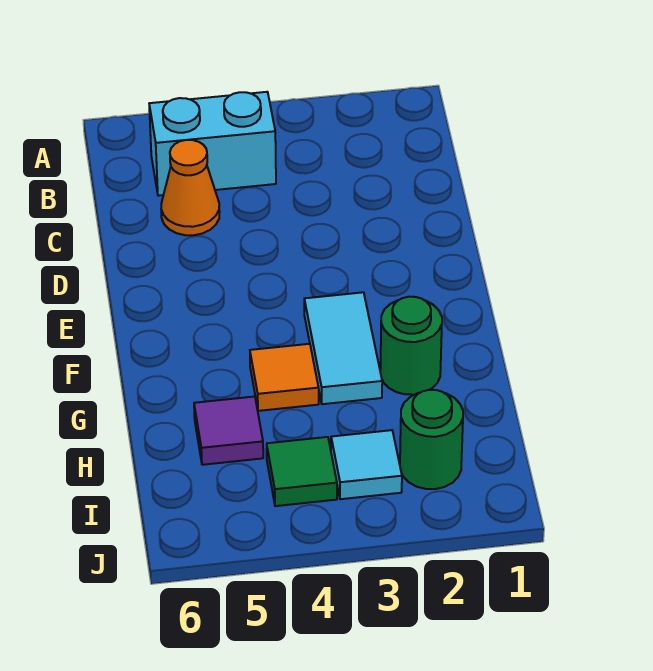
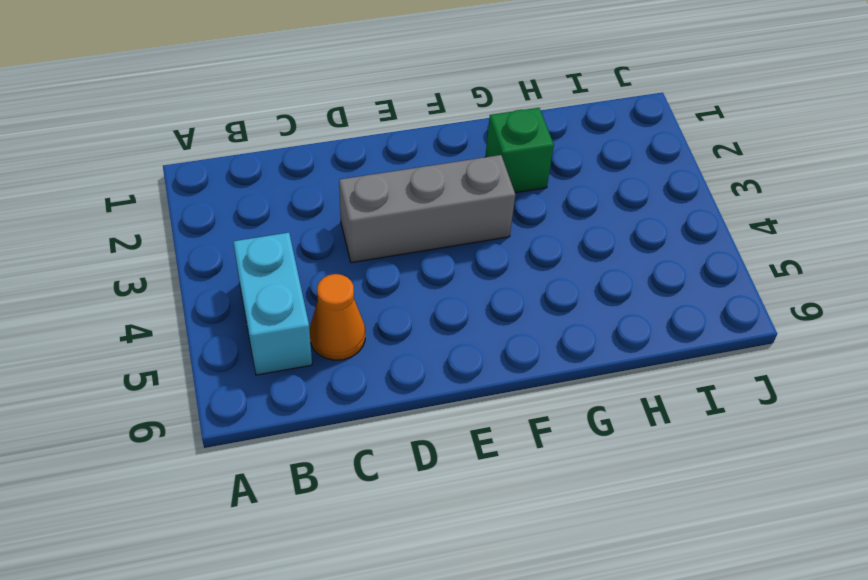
grey 1x3 brick [339,155,515,263] -> cyan 1x2 tile [304,292,382,404]
green 1x1 brick [485,108,554,193] -> green 1x1 round brick [380,297,442,395]
none -> orange 1x1 tile [250,344,319,411]
none -> purple 1x1 tile [194,397,263,465]

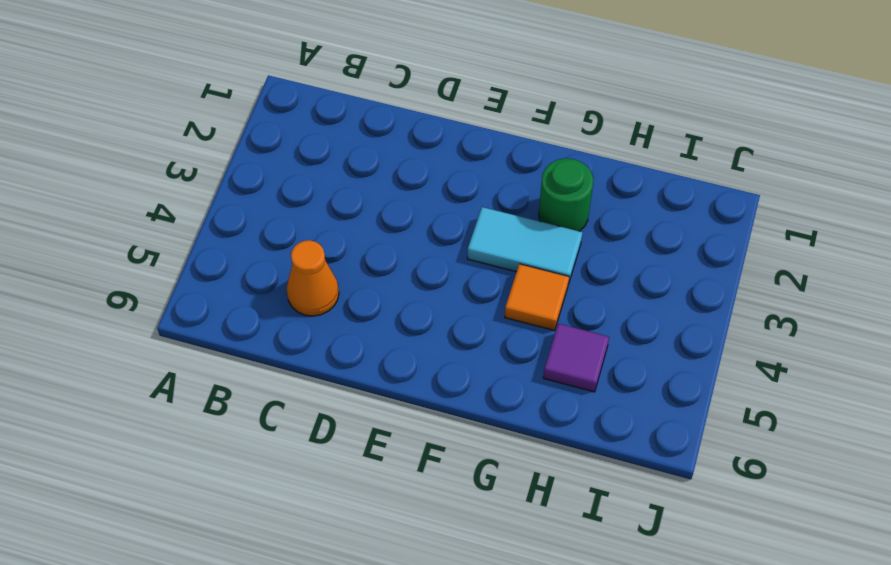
none -> cyan 1x2 brick [149,92,276,196]
none -> green 1x1 round brick [400,390,463,489]

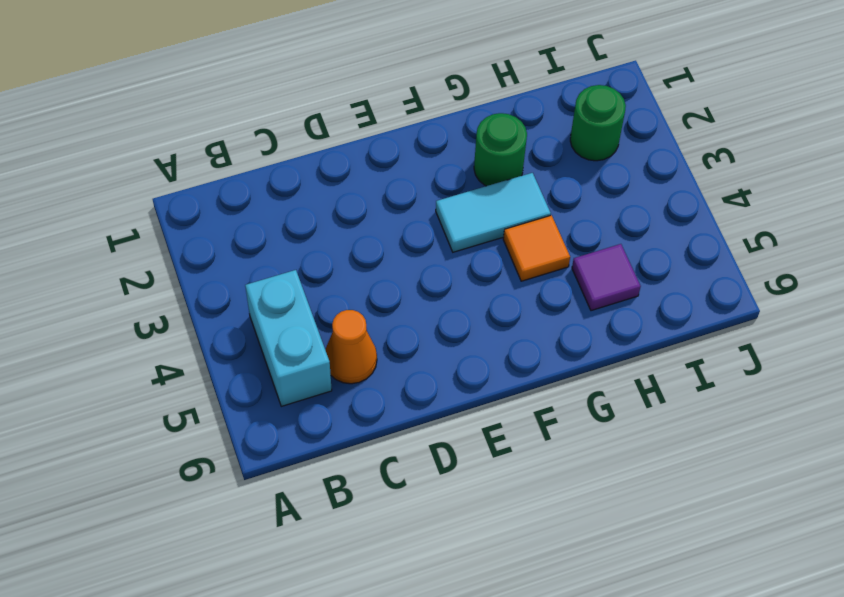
none -> cyan 1x1 tile [331,430,402,499]
none -> green 1x1 tile [267,437,337,506]

